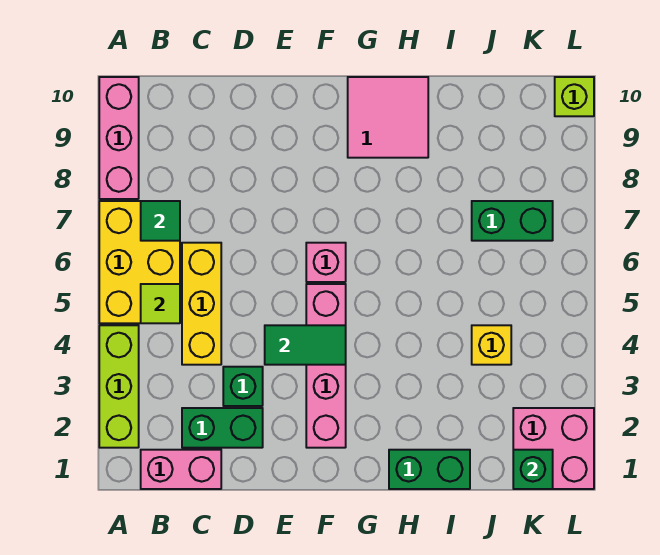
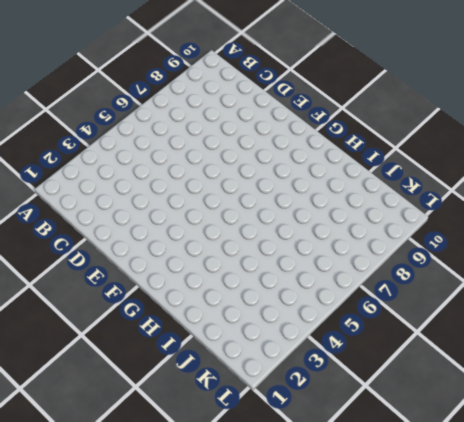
none -> lime 1x3 brick [99,325,139,448]
none -> yellow 2x3 brick [99,201,180,323]
none -> pink 1x3 brick [99,77,139,199]

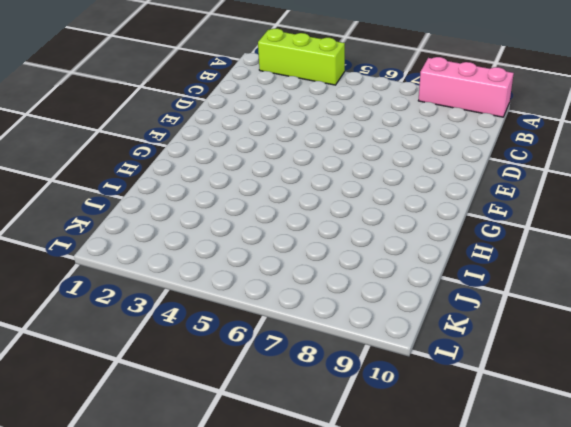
none -> yellow 2x3 brick [99,201,180,323]
none -> pink 1x2 brick [141,450,221,489]
none -> green 1x2 brick [182,408,263,448]

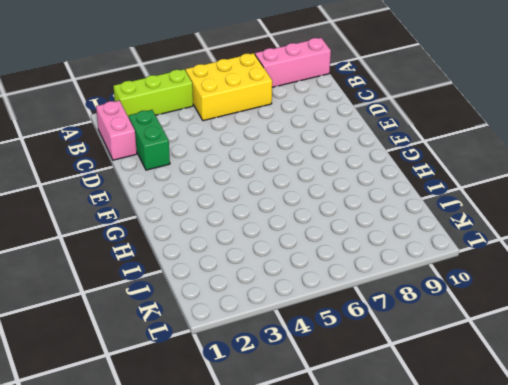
none -> yellow 1x3 brick [182,243,221,365]
none -> green 1x1 brick [223,367,263,406]
none -> pink 1x4 brick [306,284,346,448]

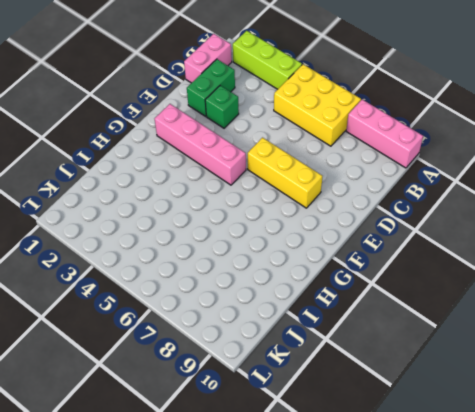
yellow 1x3 brick [248,138,322,208] -> yellow 1x3 brick moved to [182,243,221,365]
none -> pink 1x1 brick [306,243,346,282]
none -> pink 2x2 tile [348,77,428,158]
none -> green 1x2 brick [389,450,470,489]

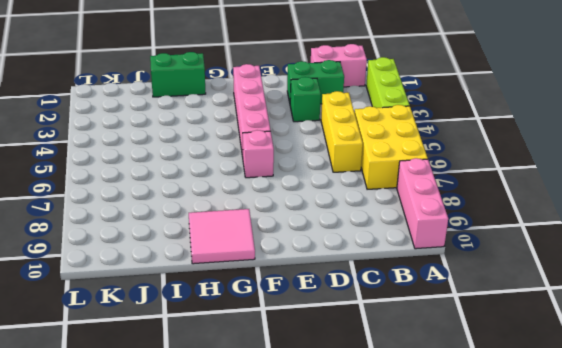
none -> yellow 1x1 brick [472,325,511,365]
none -> green 1x2 brick [472,201,553,241]
none -> pink 2x2 brick [513,408,594,489]

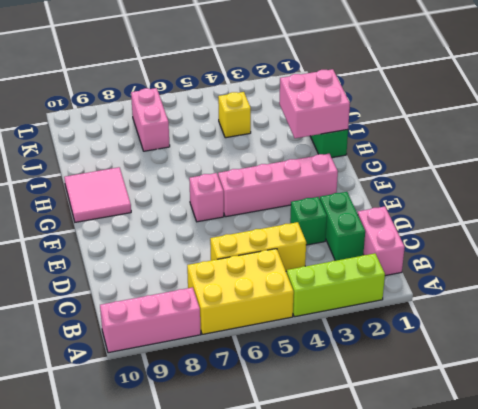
pink 2x2 brick [279,69,350,138] -> pink 2x2 brick moved to [513,408,594,489]
pink 1x2 brick [131,88,170,151] -> green 1x2 brick [472,201,553,241]
none -> lime 1x1 brick [555,77,594,116]
none -> lime 1x1 tile [141,284,180,323]
none -> green 1x1 tile [141,201,180,241]

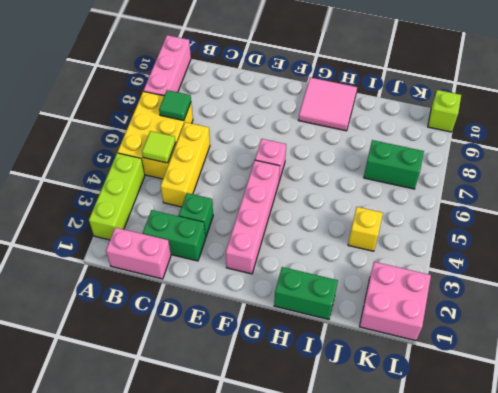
none -> green 1x2 tile [265,325,346,365]
none -> green 1x1 brick [513,450,553,489]

